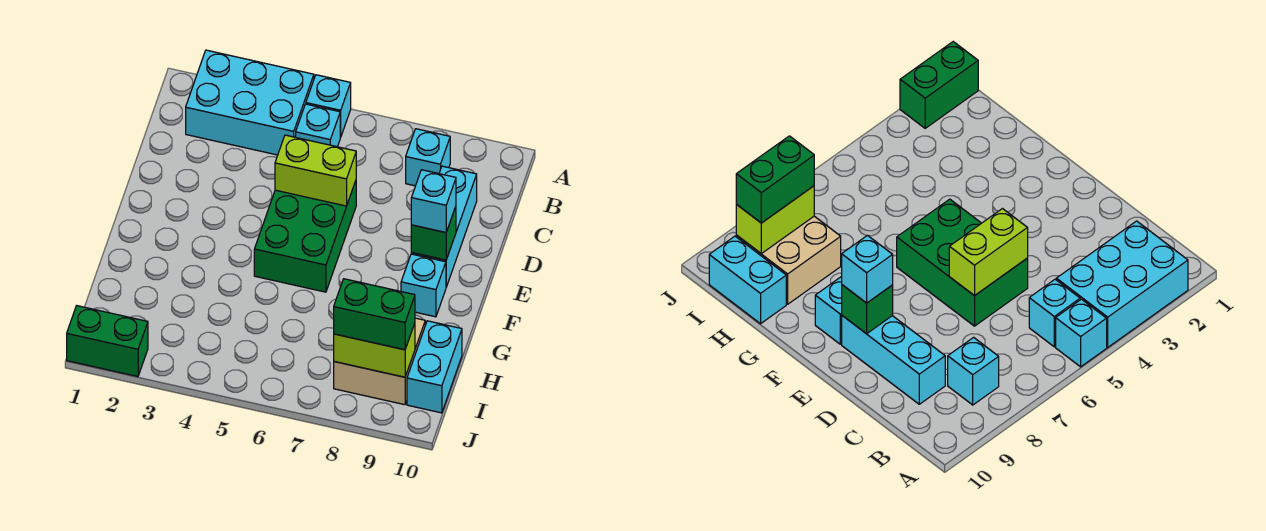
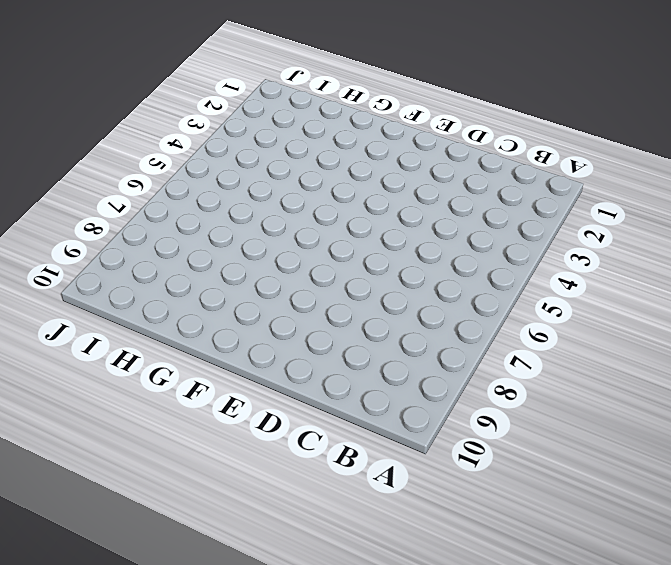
none -> cyan 2x3 brick [186,50,314,155]
none -> cyan 1x1 brick [306,75,351,137]
none -> cyan 1x1 brick [296,104,340,147]

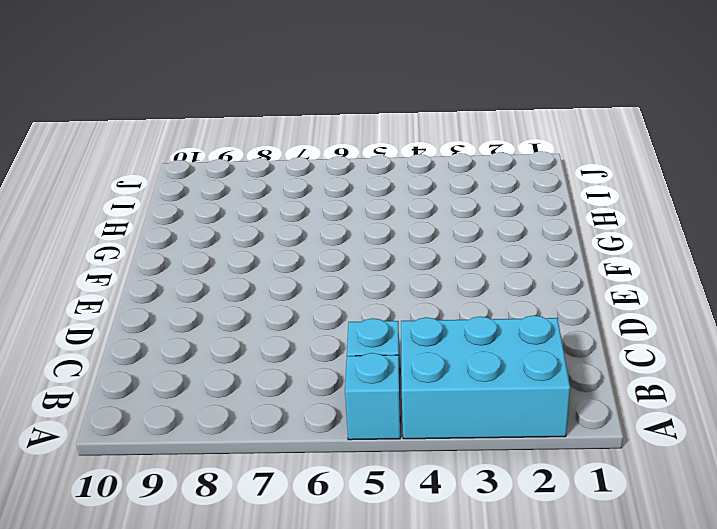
none -> cyan 1x1 brick [406,129,450,186]
none -> cyan 1x3 brick [411,166,477,287]
none -> green 2x3 brick [254,181,356,292]

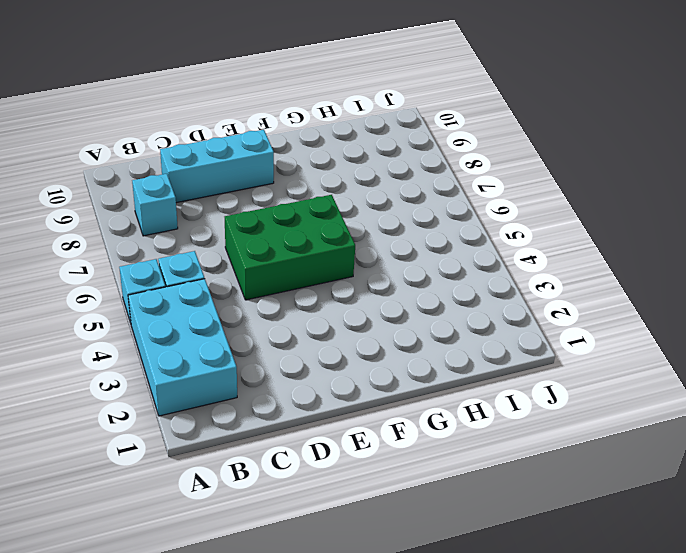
none -> cyan 1x1 brick [401,254,446,317]
none -> tan 2x2 brick [334,318,425,405]
none -> cyan 1x2 brick [407,321,462,413]

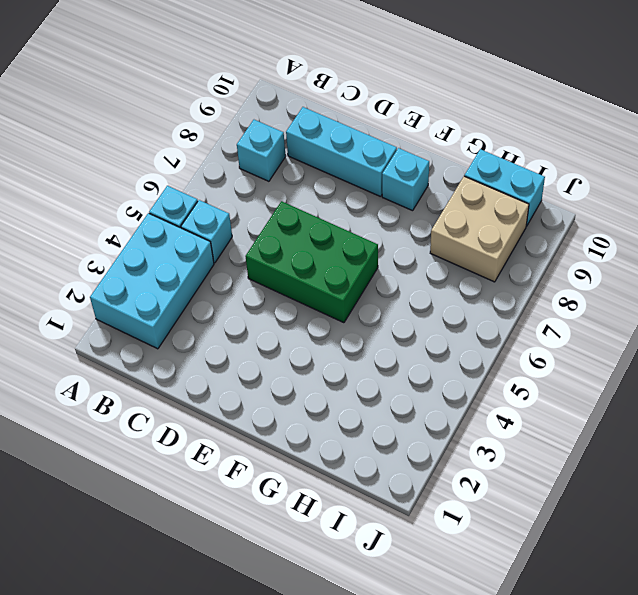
none -> green 1x2 brick [67,306,148,376]
none -> lime 1x2 brick [275,135,356,206]
none -> green 1x1 brick [411,207,456,260]

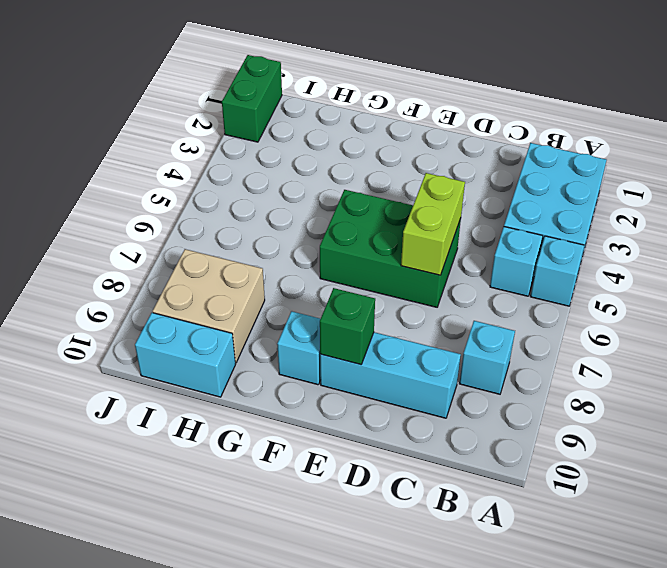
none -> lime 1x2 brick [334,323,415,377]
none -> cyan 1x1 brick [411,170,456,232]
none -> green 1x2 brick [334,279,415,350]

